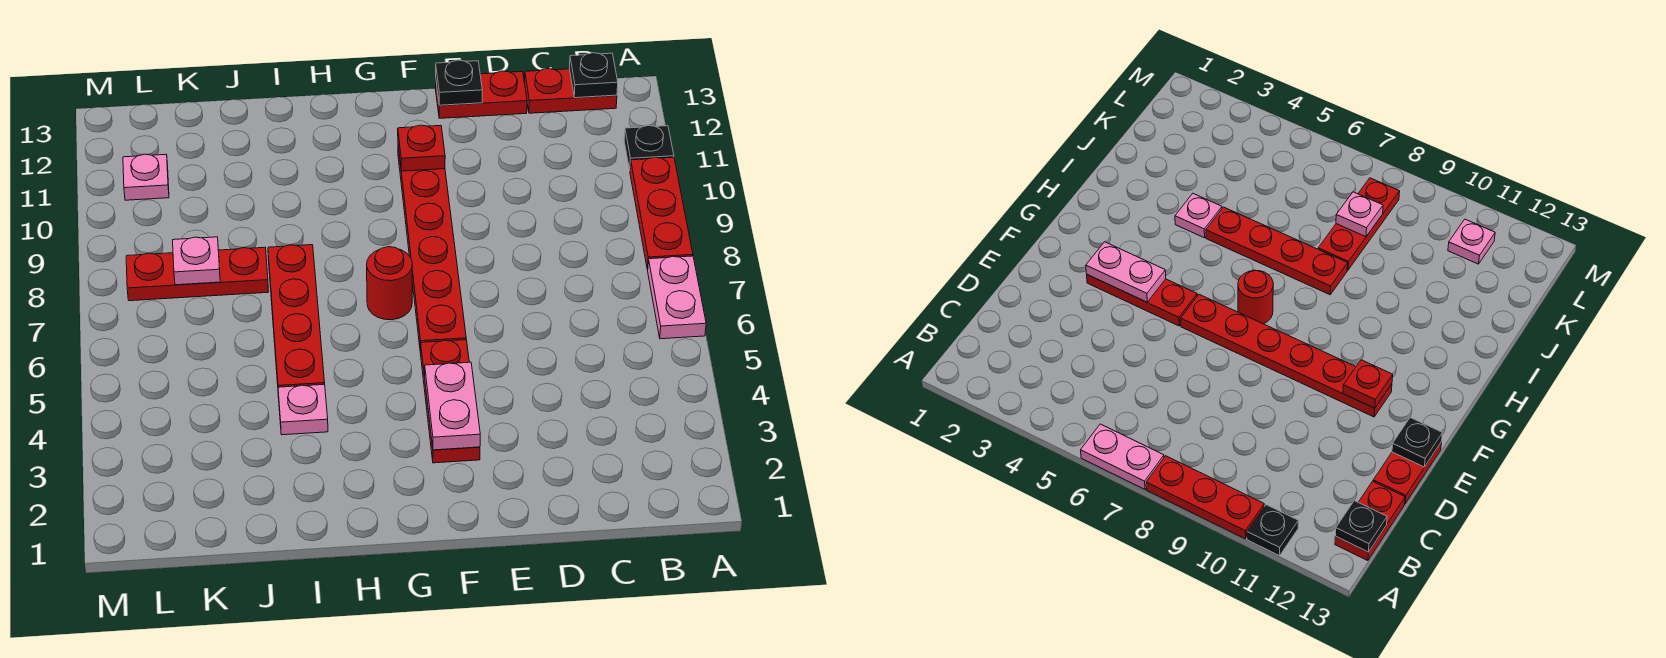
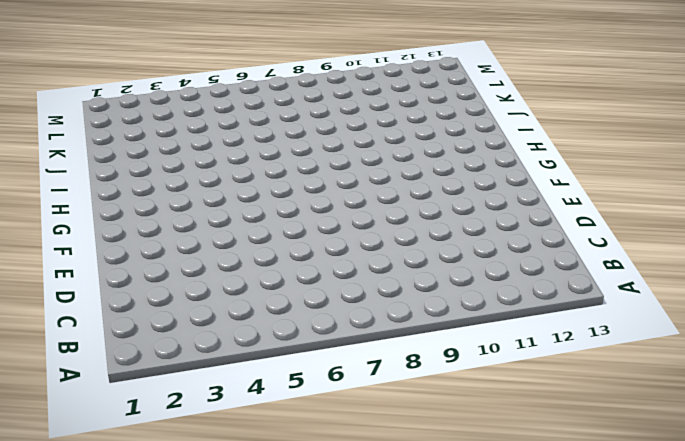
none -> pink 1x2 plate [648,256,706,339]
none -> red 1x3 plate [630,157,693,269]
none -> black 1x1 plate [624,125,674,170]

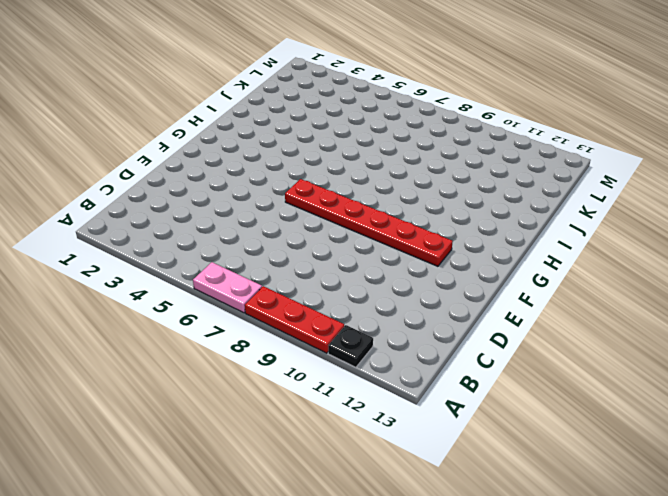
none -> red 1x2 plate [525,69,617,113]
none -> red 1x2 plate [435,71,527,118]
none -> red 1x3 plate [421,340,480,463]

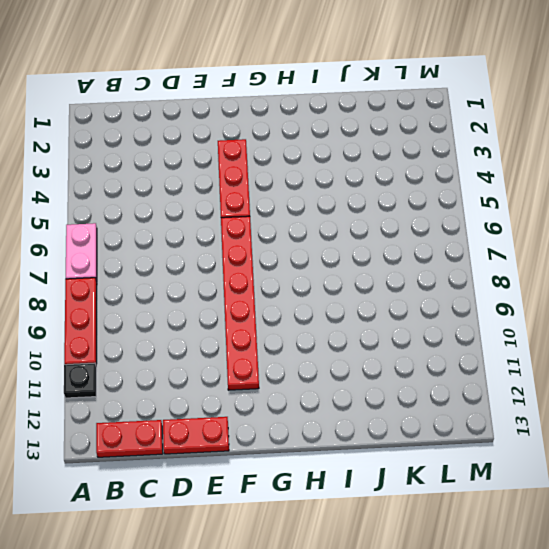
none -> red 1x1 round brick [367,247,412,320]
none -> pink 1x1 plate [278,384,328,435]
none -> red 1x4 plate [268,245,325,387]

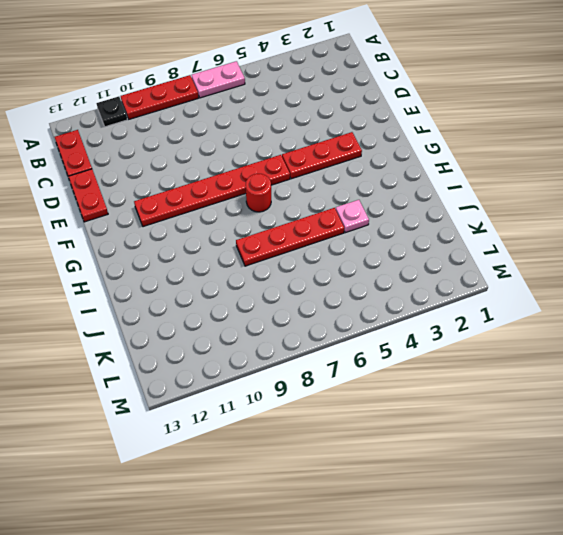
none -> red 1x3 plate [126,247,269,301]
none -> pink 1x1 plate [123,154,169,200]
none -> black 1x1 plate [569,53,618,98]

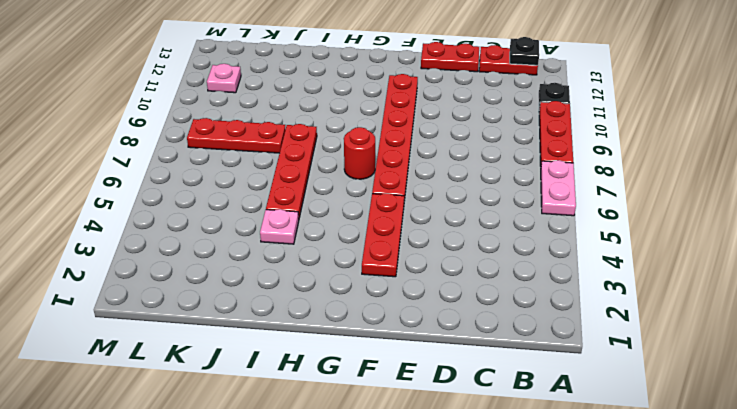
none -> black 1x1 plate [436,60,482,105]
none -> pink 1x2 plate [425,362,480,450]
none -> red 1x1 plate [398,125,445,171]

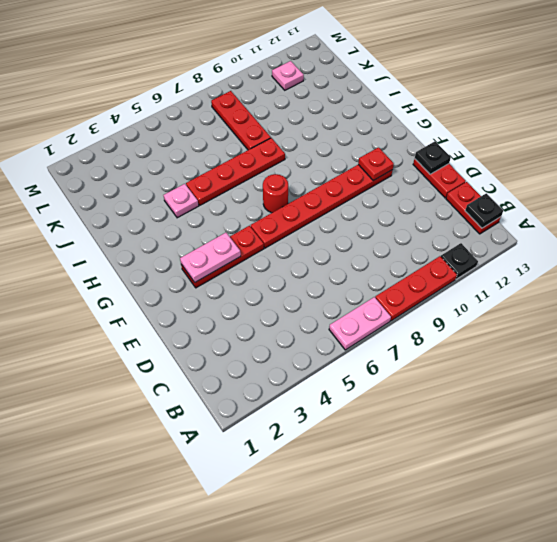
none -> pink 1x1 plate [173,237,220,285]

